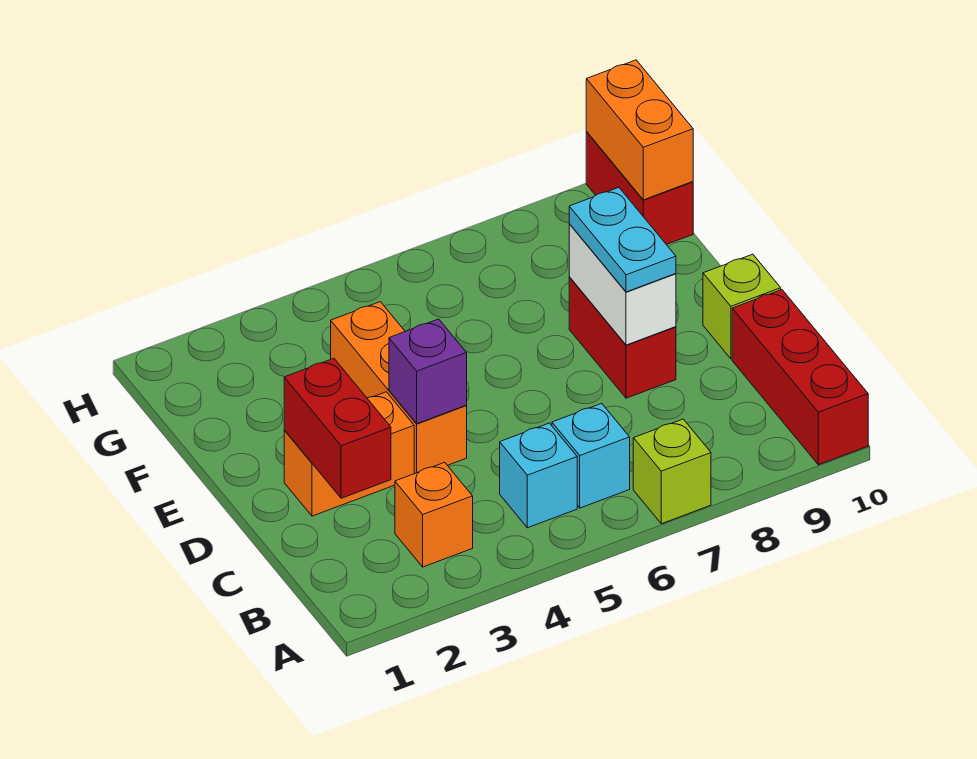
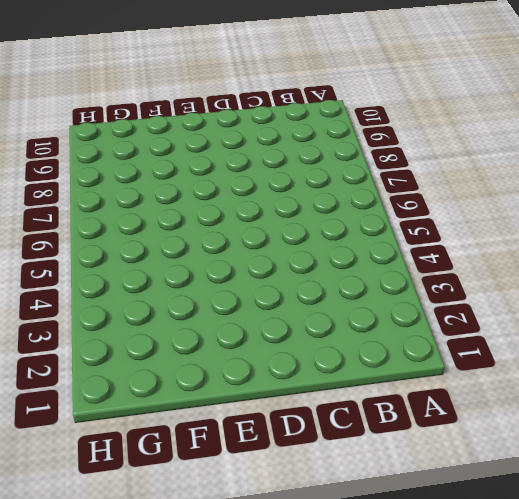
none -> lime 1x1 brick [633,419,711,524]
none -> red 1x3 brick [732,290,868,465]
none -> orange 1x1 brick [395,462,473,567]

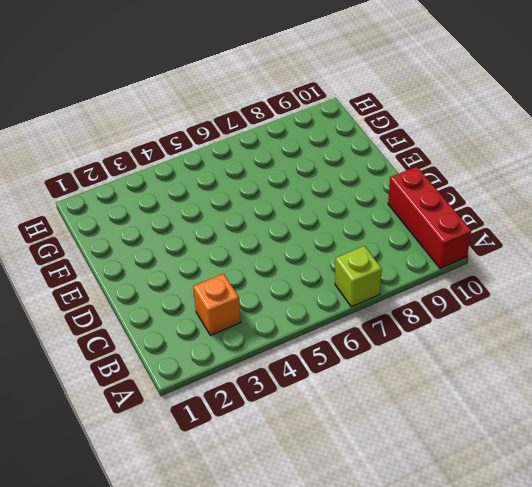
none -> cyan 1x1 brick [500,423,577,528]
none -> cyan 1x1 brick [552,403,630,508]
none -> orange 1x2 brick [284,392,414,516]

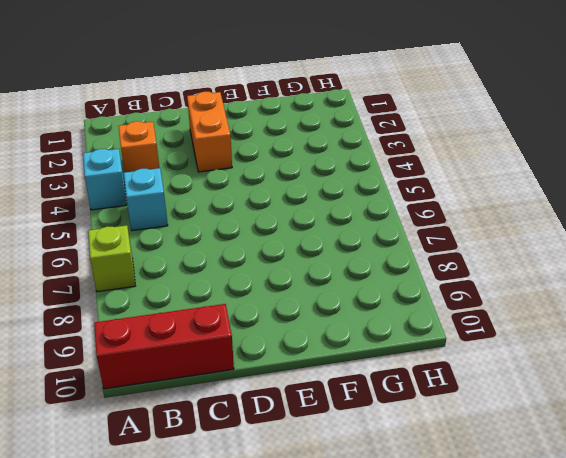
cyan 1x1 brick [83,149,127,210] -> cyan 1x1 brick moved to [552,403,630,508]
none -> orange 1x3 brick [331,302,467,474]
none -> red 1x2 brick [569,277,676,398]
none -> lime 1x1 brick [703,254,781,359]

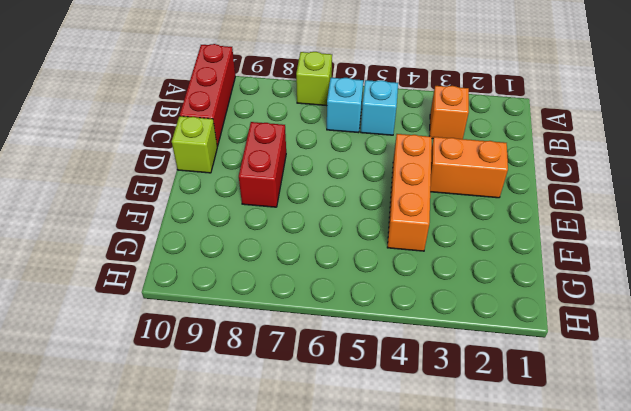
none -> red 1x2 brick [586,132,693,244]
none -> red 1x2 brick [284,358,391,498]
none -> purple 1x1 brick [389,319,467,424]

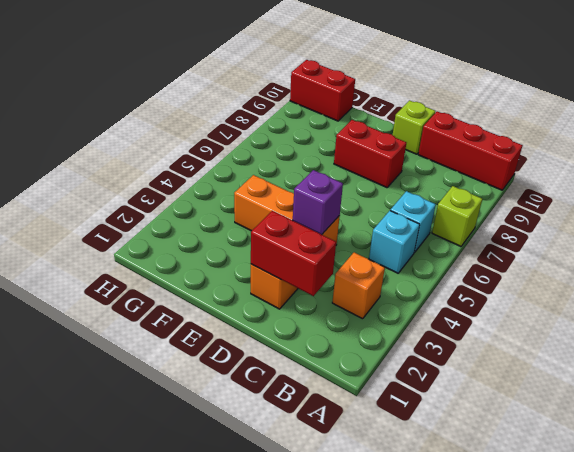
none -> white 1x2 brick [569,224,676,345]
none -> orange 1x2 brick [586,60,693,200]
none -> cyan 1x2 plate [569,188,676,292]

